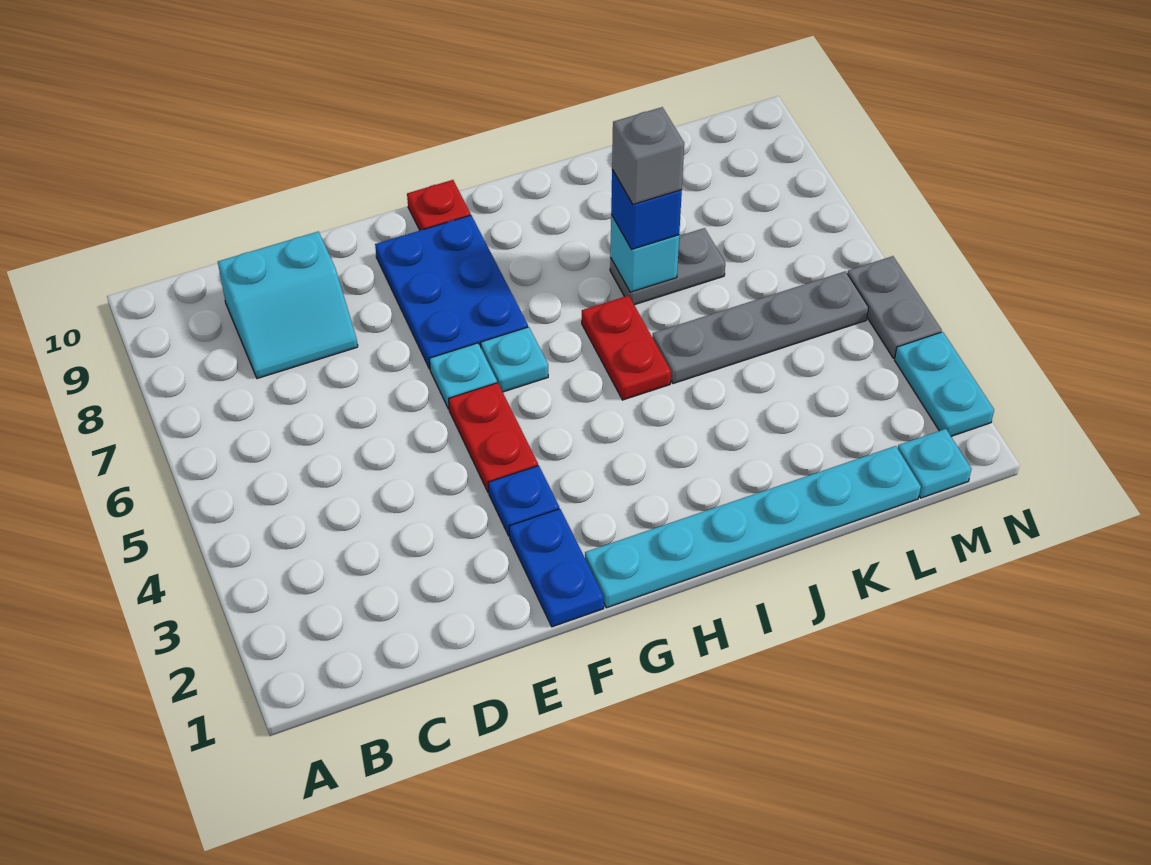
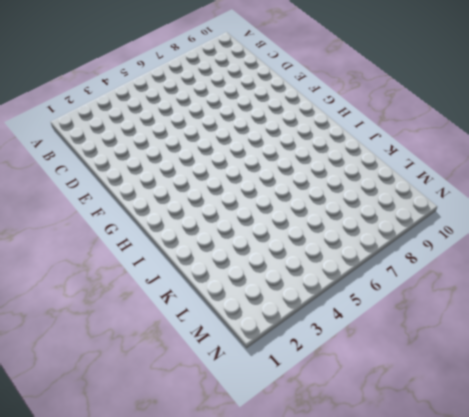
none -> cyan 2x2 slope [218,232,358,379]
none -> blue 1x2 plate [509,509,604,627]
none -> blue 1x1 plate [488,466,559,536]

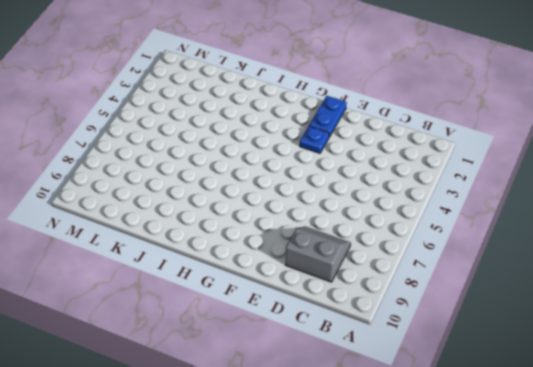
grey 2x2 slope [286,226,351,282] -> cyan 2x2 slope [218,232,358,379]
none -> red 1x2 plate [449,383,538,493]
none -> cyan 1x1 plate [430,343,497,409]
none -> blue 2x3 plate [375,215,528,369]

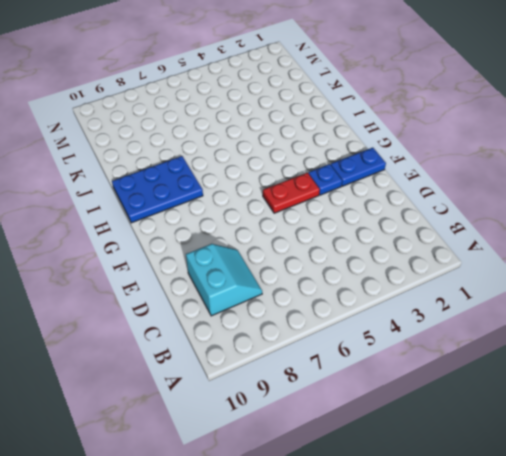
blue 2x3 plate [112,156,203,223] -> blue 2x3 plate moved to [375,215,528,369]
none -> cyan 1x1 plate [430,343,497,409]
none -> cyan 1x6 plate [585,446,921,608]
none -> cyan 1x1 plate [481,327,548,392]

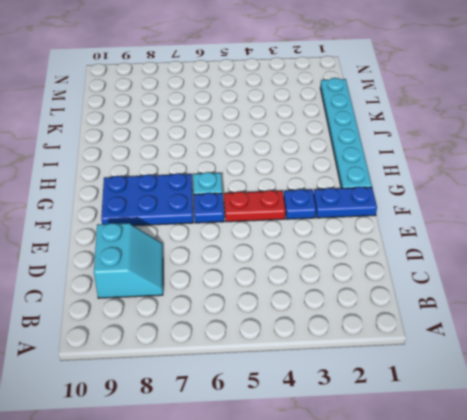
blue 1x1 plate [194,193,224,223] -> cyan 1x1 plate [430,343,497,409]
none -> red 1x1 plate [407,180,471,230]
none -> red 1x2 plate [582,295,671,400]
none -> grey 1x4 plate [652,271,868,384]

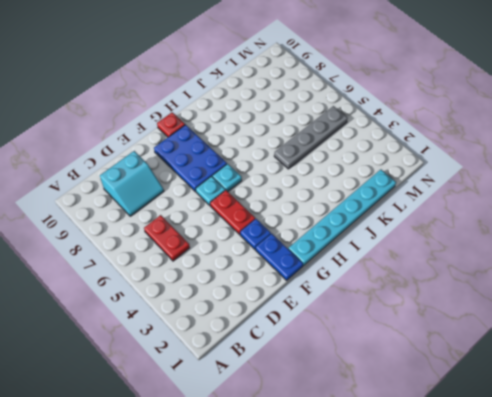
red 1x2 plate [144,215,190,261] -> red 1x2 plate moved to [582,295,671,400]
none -> grey 1x2 plate [610,228,725,305]
none -> cyan 1x1 plate [898,429,971,498]
none -> cyan 1x2 plate [895,332,994,436]

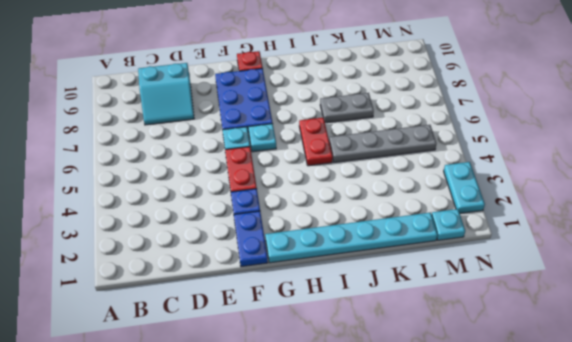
none -> grey 1x2 plate [847,256,942,358]
none -> cyan 1x1 brick [610,215,679,292]
none -> blue 1x1 brick [611,170,682,249]

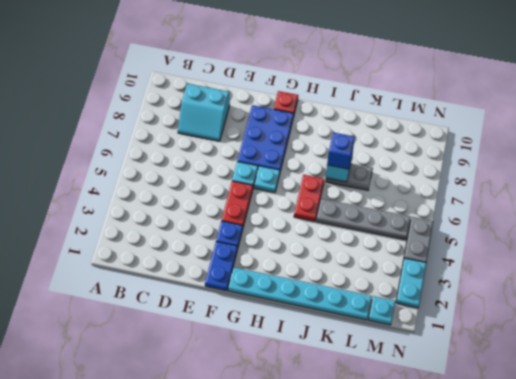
none -> grey 1x1 brick [612,107,684,204]

